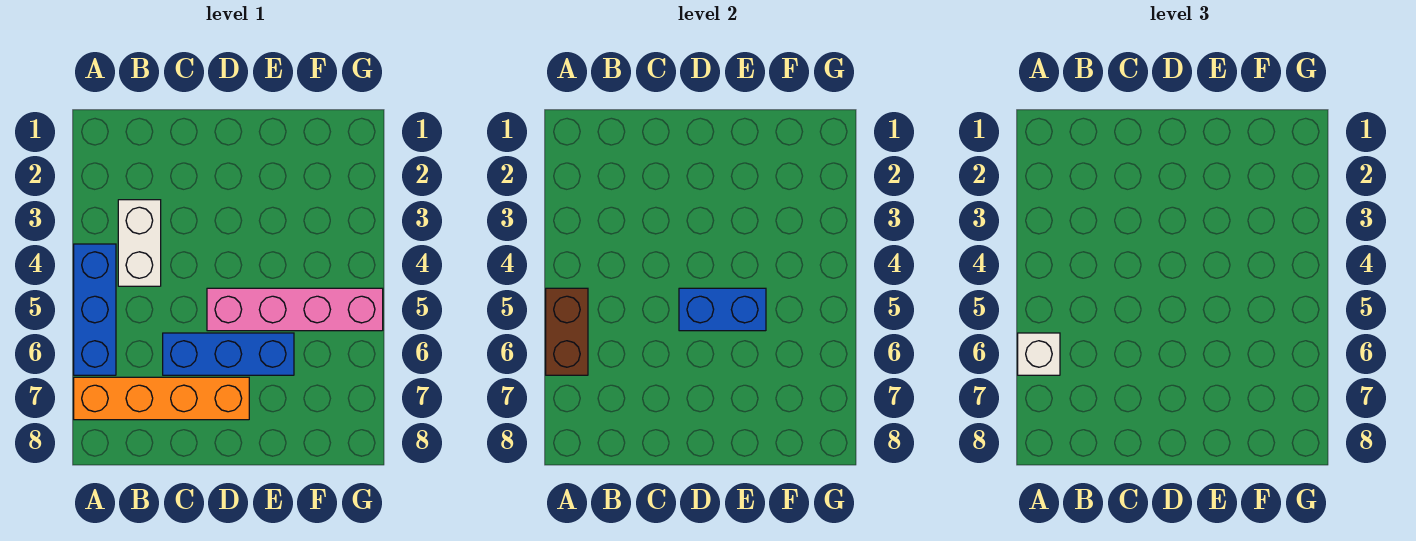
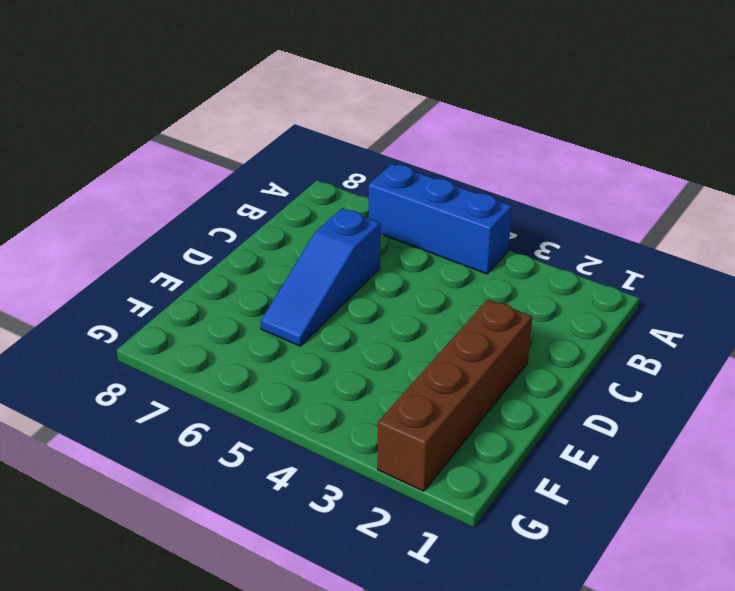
blue 1x3 slope [261,209,380,346] -> blue 1x3 brick [163,333,294,375]
brown 1x4 brick [378,299,532,491] -> none
none -> orange 1x4 brick [74,377,249,420]
none -> white 1x2 brick [118,200,161,286]

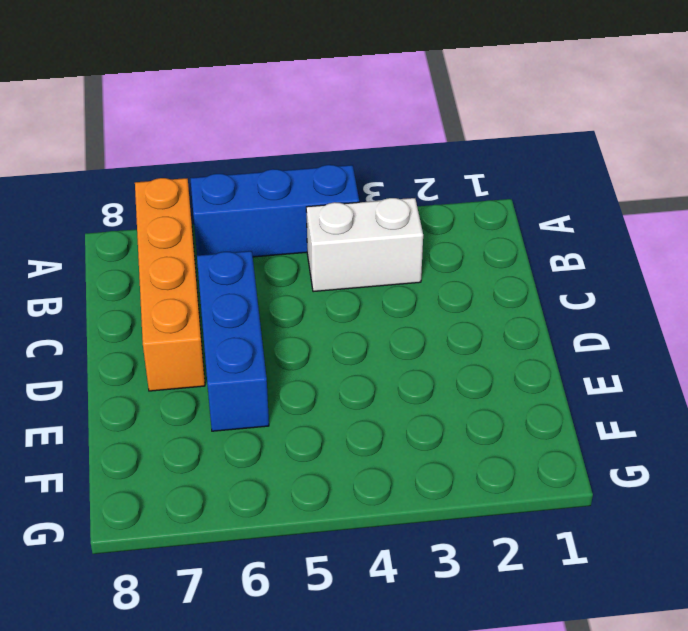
none -> pink 1x4 brick [207,288,383,331]
none -> brown 1x2 brick [546,288,588,375]

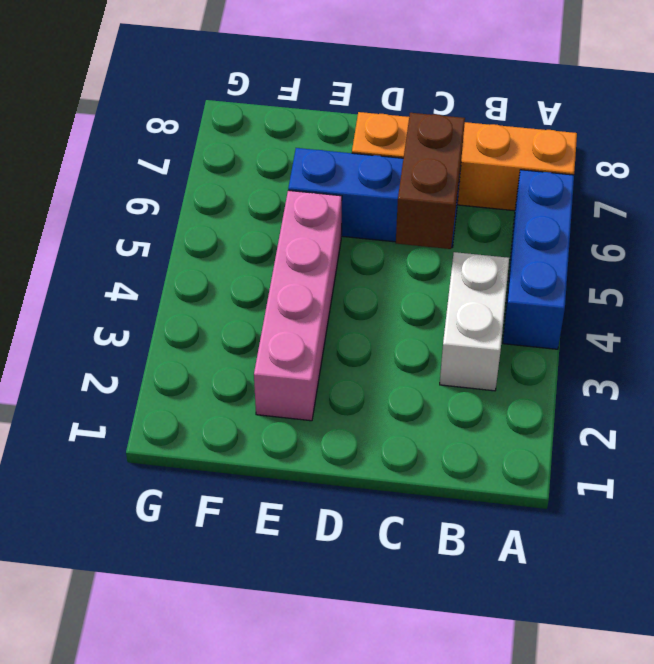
brown 1x2 brick [396,113,465,249] -> brown 1x2 brick moved to [546,288,588,375]
pink 1x4 brick [254,190,342,421] -> pink 1x4 brick turned to [207,288,383,331]
none -> blue 1x2 brick [679,288,766,331]
none -> white 1x1 brick [1018,333,1060,375]

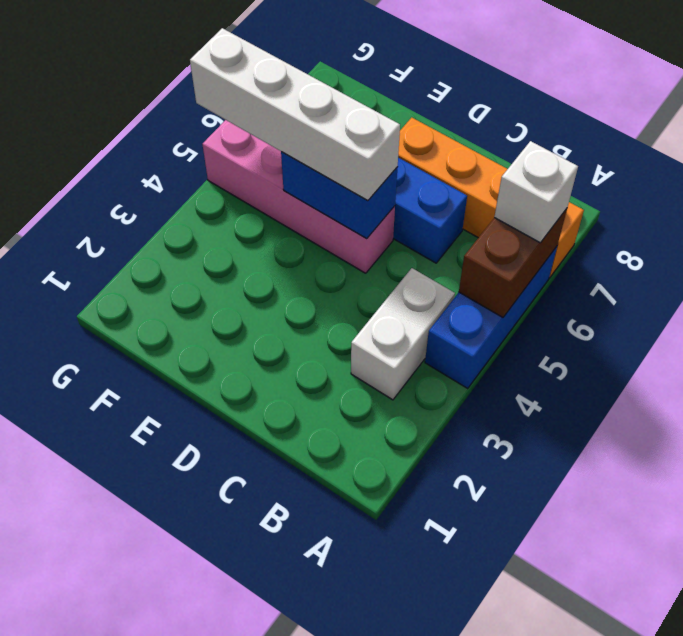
white 1x4 brick [190,28,400,201] -> none

